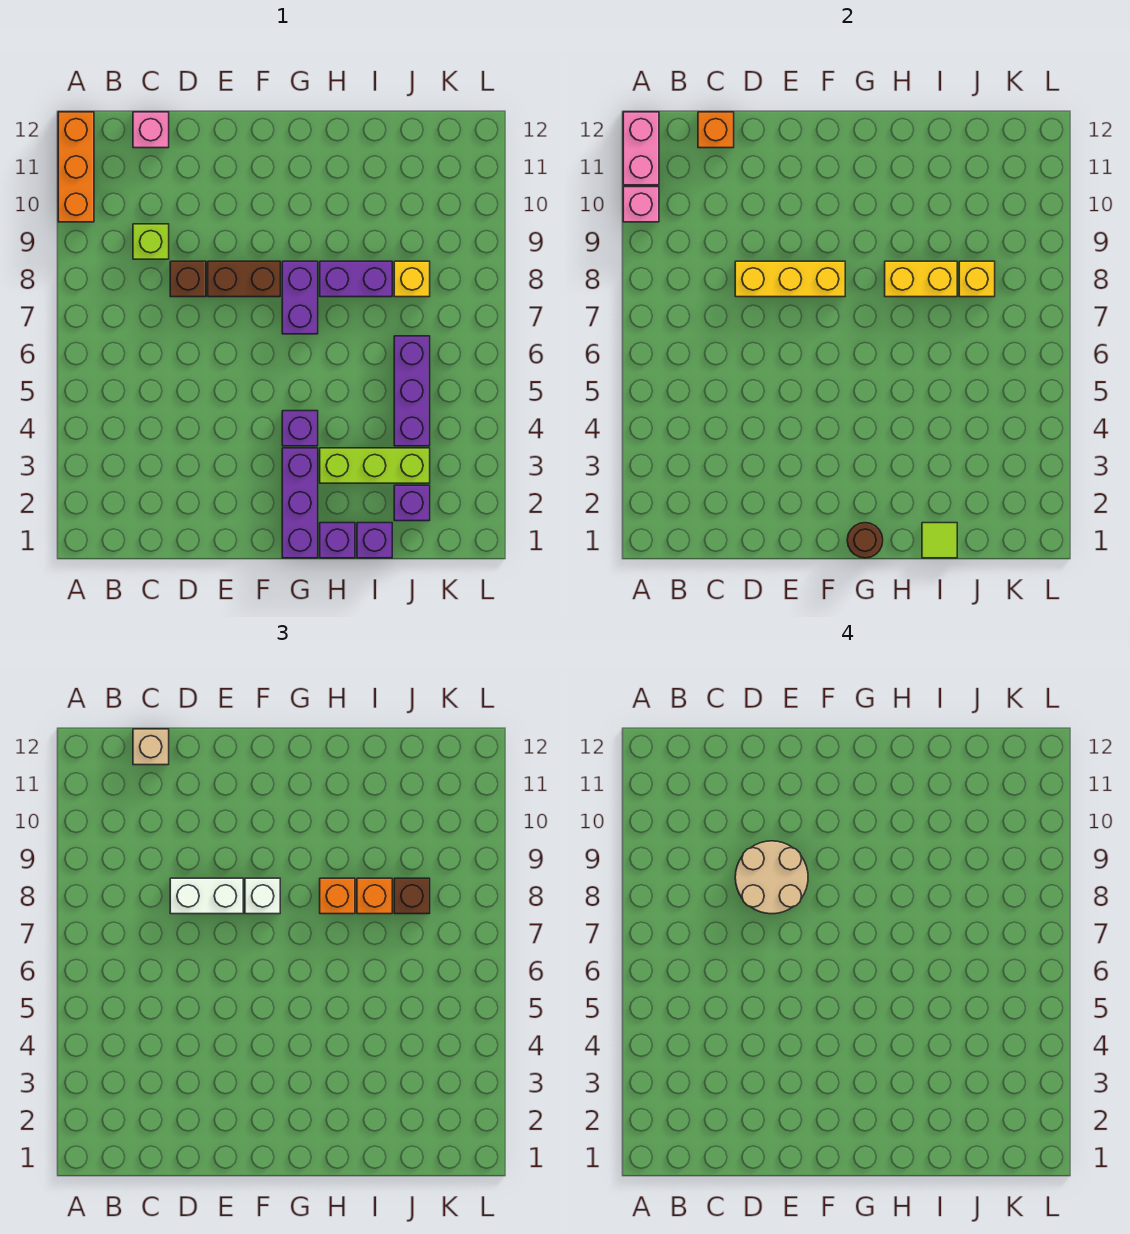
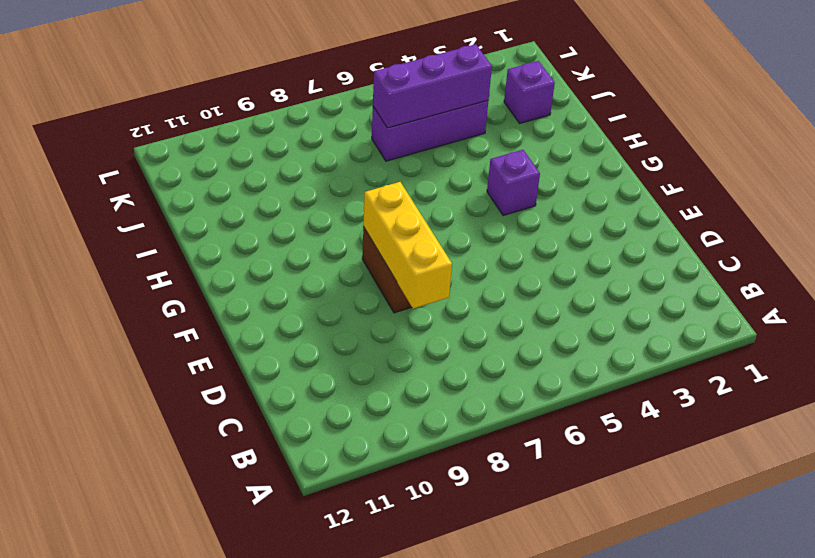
purple 1x3 brick [373,44,492,128] -> purple 1x3 brick moved to [282,448,318,558]
none -> orange 1x3 brick [58,112,94,222]
none -> lime 1x1 brick [133,224,169,259]
none -> pink 1x1 brick [133,112,169,148]
none -> brown 1x1 brick [170,261,206,297]

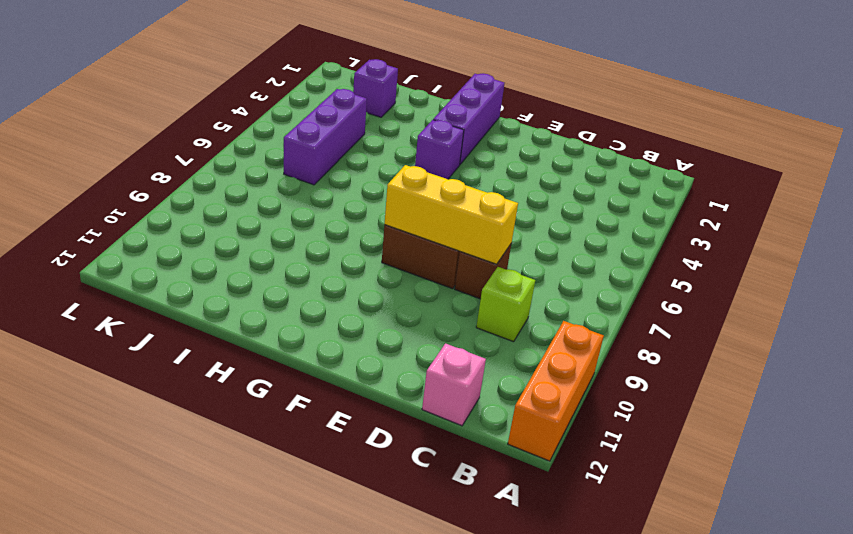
none -> purple 1x2 brick [282,261,318,334]
none -> purple 1x1 brick [320,523,355,558]
none -> lime 1x3 brick [320,448,430,483]
none -> purple 1x2 brick [320,261,392,297]

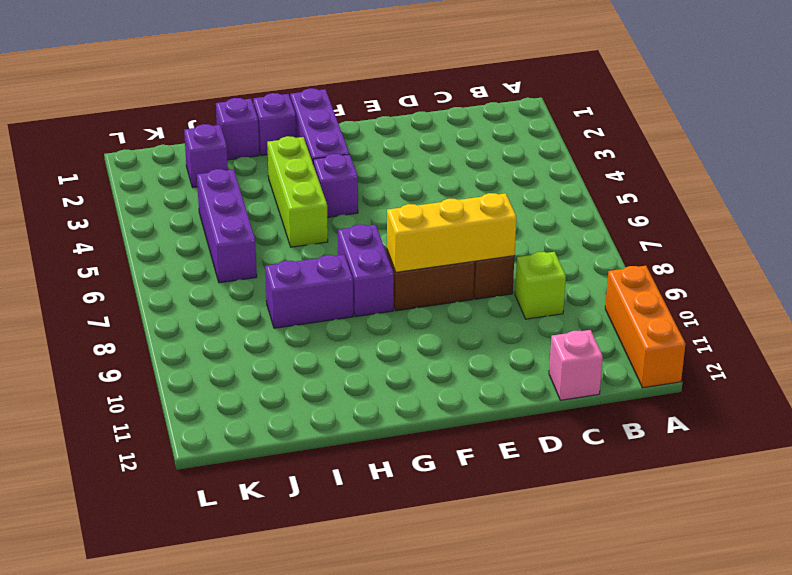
lime 1x3 brick [267,136,328,247] -> lime 1x3 brick turned to [320,448,430,483]
none -> yellow 1x1 brick [394,261,430,297]
none -> pink 1x1 brick [623,187,659,222]
none -> pink 1x2 brick [623,112,659,185]
none -> orange 1x1 brick [698,112,734,148]

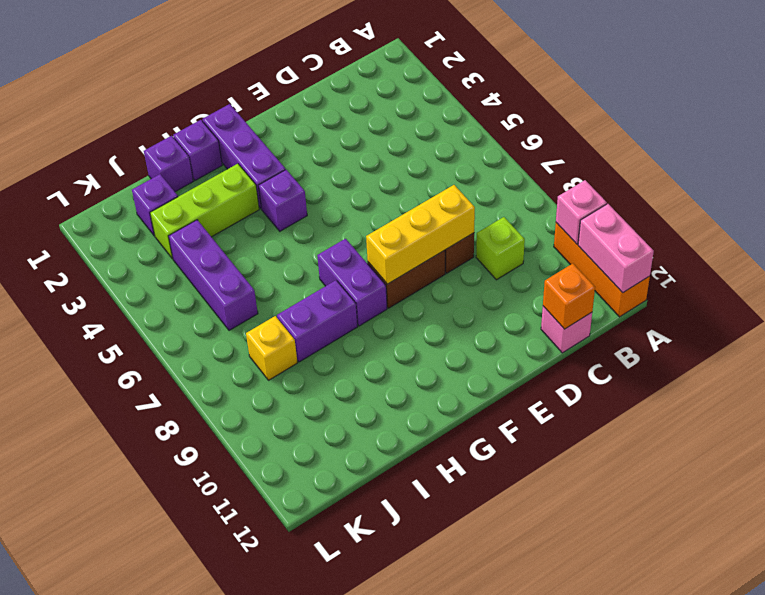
none -> brown 1x1 round brick [847,523,883,558]
none -> yellow 1x2 brick [885,261,957,297]
none -> lime 1x1 tile [922,523,957,558]
none -> yellow 1x1 brick [959,261,995,297]

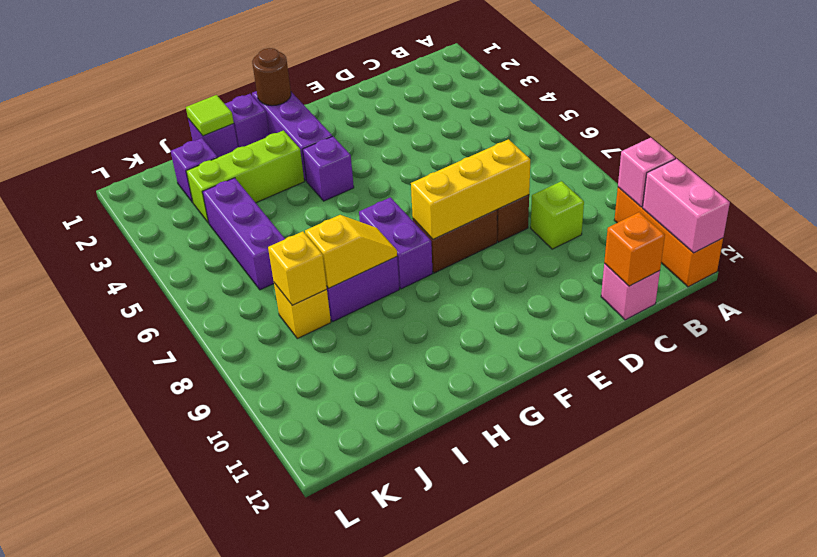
yellow 1x2 slope [305,215,397,288] -> yellow 1x2 brick [885,261,957,297]
none -> tan 1x1 brick [133,729,169,765]
none -> white 1x2 brick [170,878,243,914]
none -> white 1x1 brick [245,878,280,914]
none -> orange 1x1 brick [320,878,355,914]

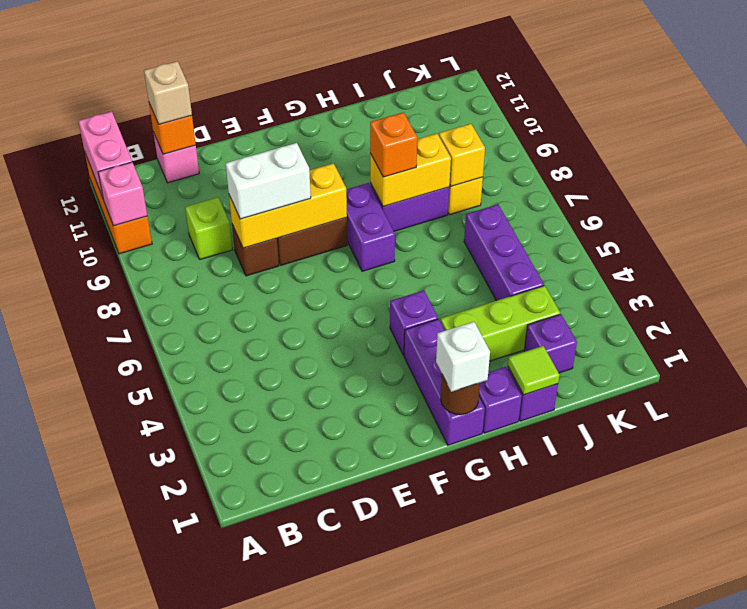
white 1x1 brick [436,322,490,392] -> white 1x1 brick moved to [245,878,280,914]
none -> orange 1x1 brick [357,878,392,914]
none -> brown 1x1 brick [394,878,430,914]
none -> tan 2x2 round brick [735,841,808,914]

